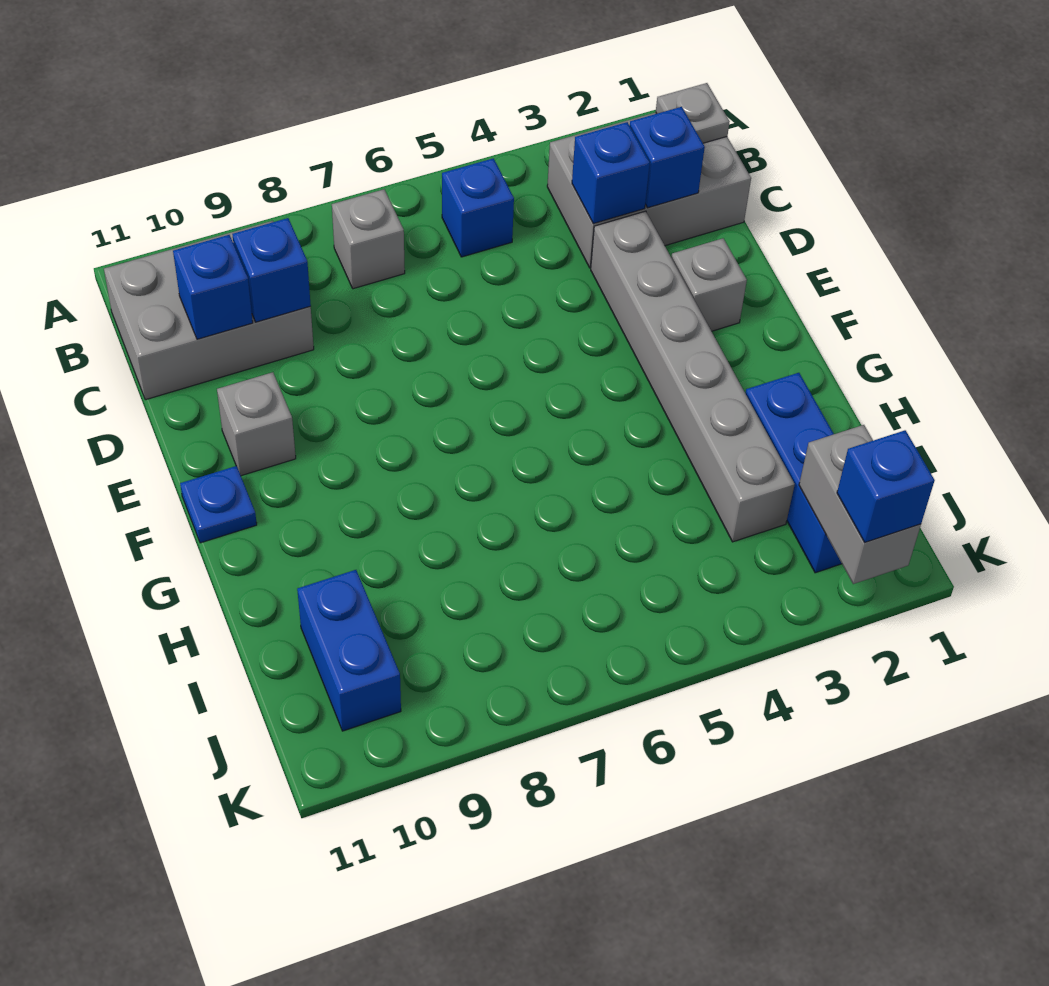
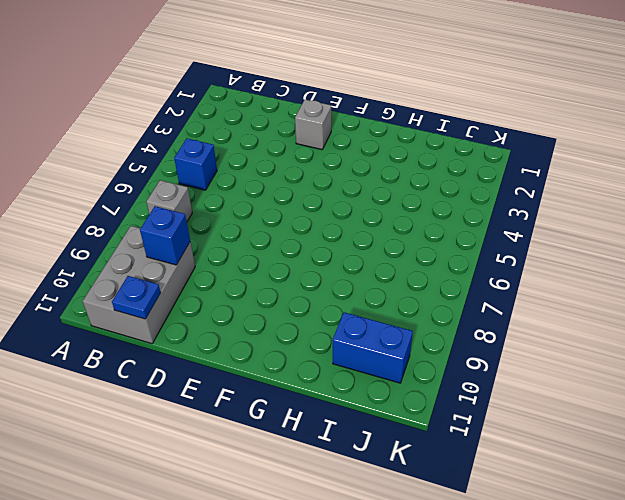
blue 1x1 plate [112,276,161,319] -> blue 1x1 plate moved to [180,466,257,543]
none -> grey 2x3 brick [547,113,751,268]
none -> grey 1x6 brick [591,211,795,542]
none -> grey 1x1 brick [217,372,296,476]

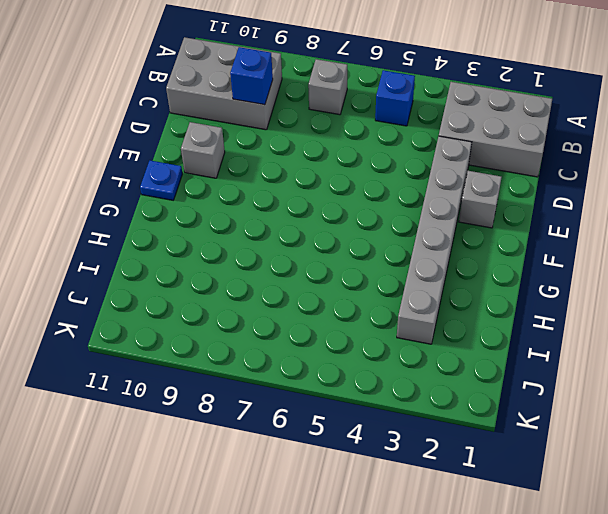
none -> blue 1x3 brick [745,373,842,573]
none -> blue 1x2 brick [297,570,401,731]
none -> grey 1x1 plate [656,83,730,143]

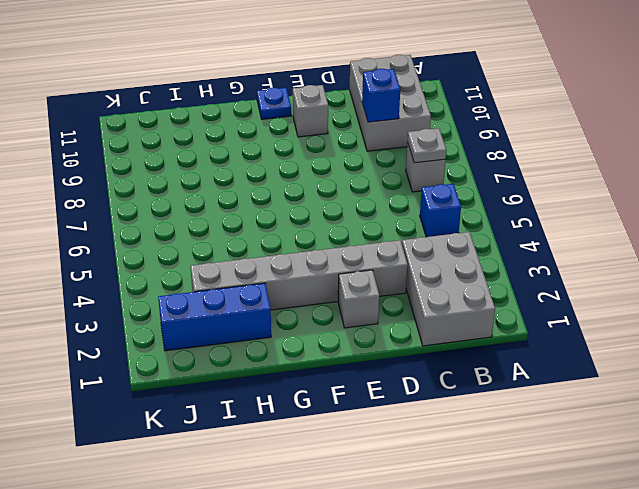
grey 1x1 plate [408,128,446,163] -> grey 1x1 plate moved to [656,83,730,143]
none -> blue 1x2 brick [297,570,401,731]
none -> blue 1x1 brick [630,107,705,208]
none -> blue 1x1 brick [572,122,650,224]

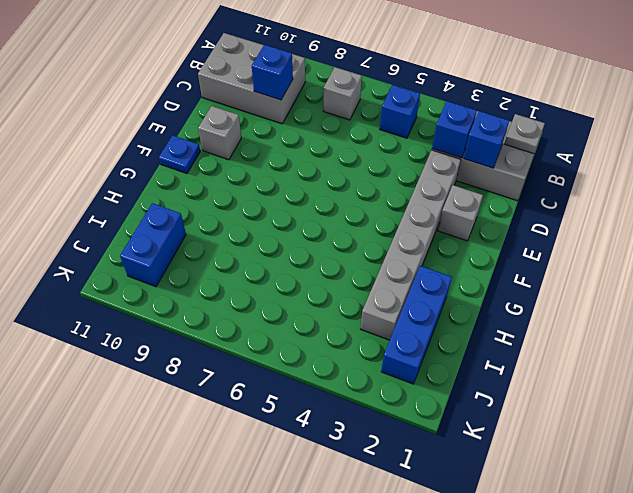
none -> blue 1x1 brick [173,235,253,339]
none -> grey 1x2 brick [799,425,921,584]
none -> blue 1x1 brick [837,430,935,542]

